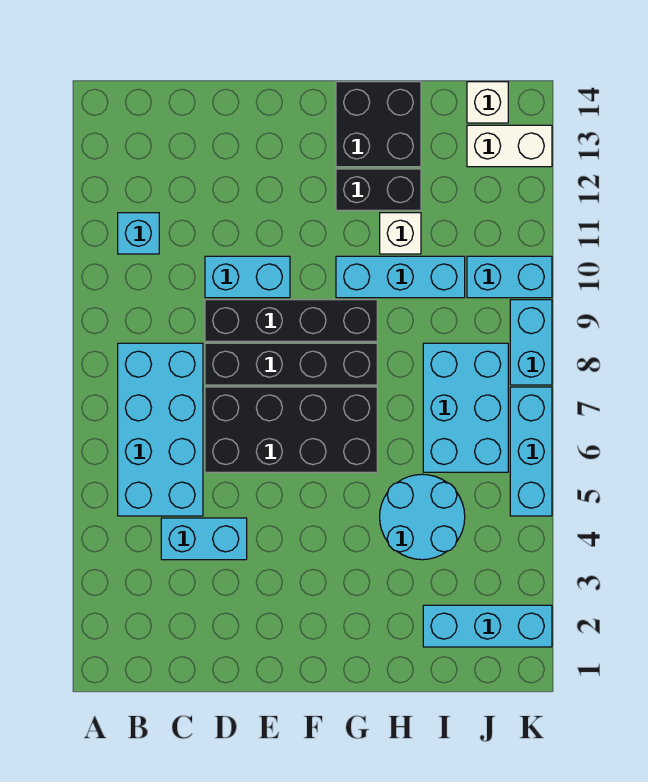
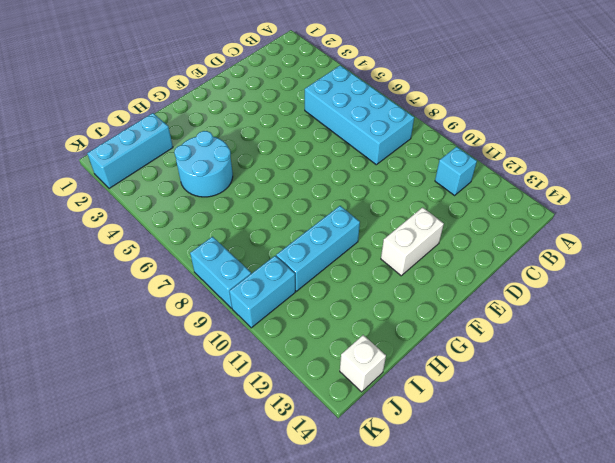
white 1x2 brick [381,207,444,276] -> white 1x2 brick moved to [467,125,552,167]
none -> cyan 1x2 brick [161,518,247,560]
none -> black 2x4 brick [205,387,377,472]
none -> black 1x4 brick [205,343,377,385]

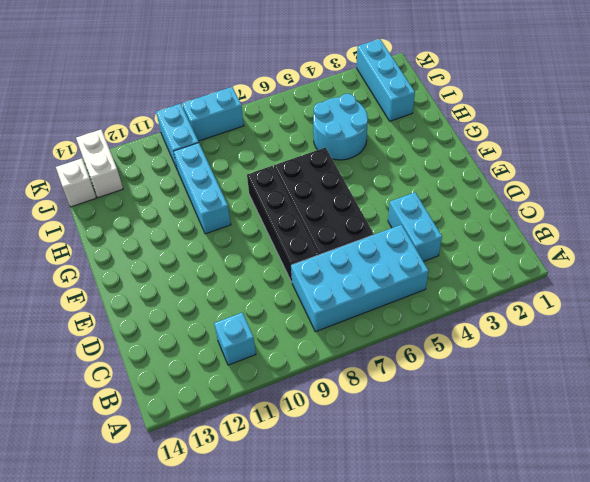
none -> black 1x4 brick [205,300,377,341]
none -> cyan 1x2 brick [205,256,290,298]
none -> black 1x2 brick [336,169,421,210]

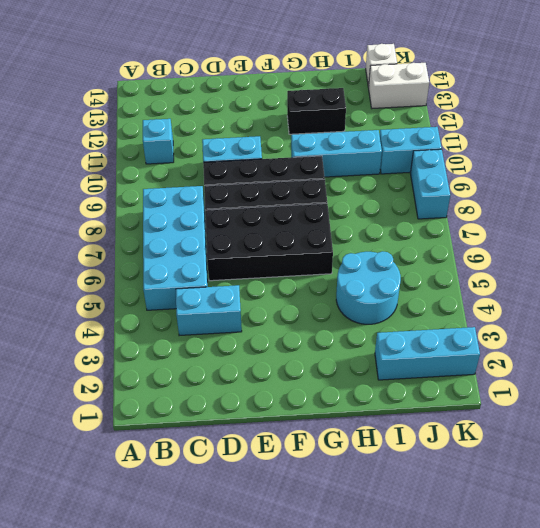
none -> black 2x2 brick [336,82,421,167]
none -> white 1x1 brick [380,213,421,254]
none -> cyan 2x3 brick [423,343,508,472]

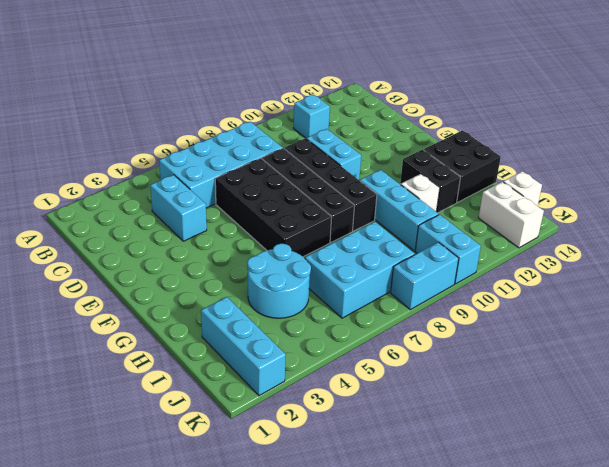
none -> cyan 1x3 brick [510,387,552,516]

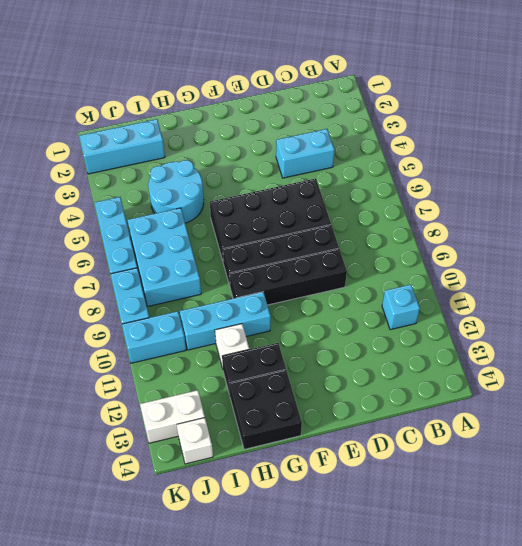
none -> cyan 2x4 brick [118,343,203,516]
none -> cyan 1x2 brick [205,256,290,298]

